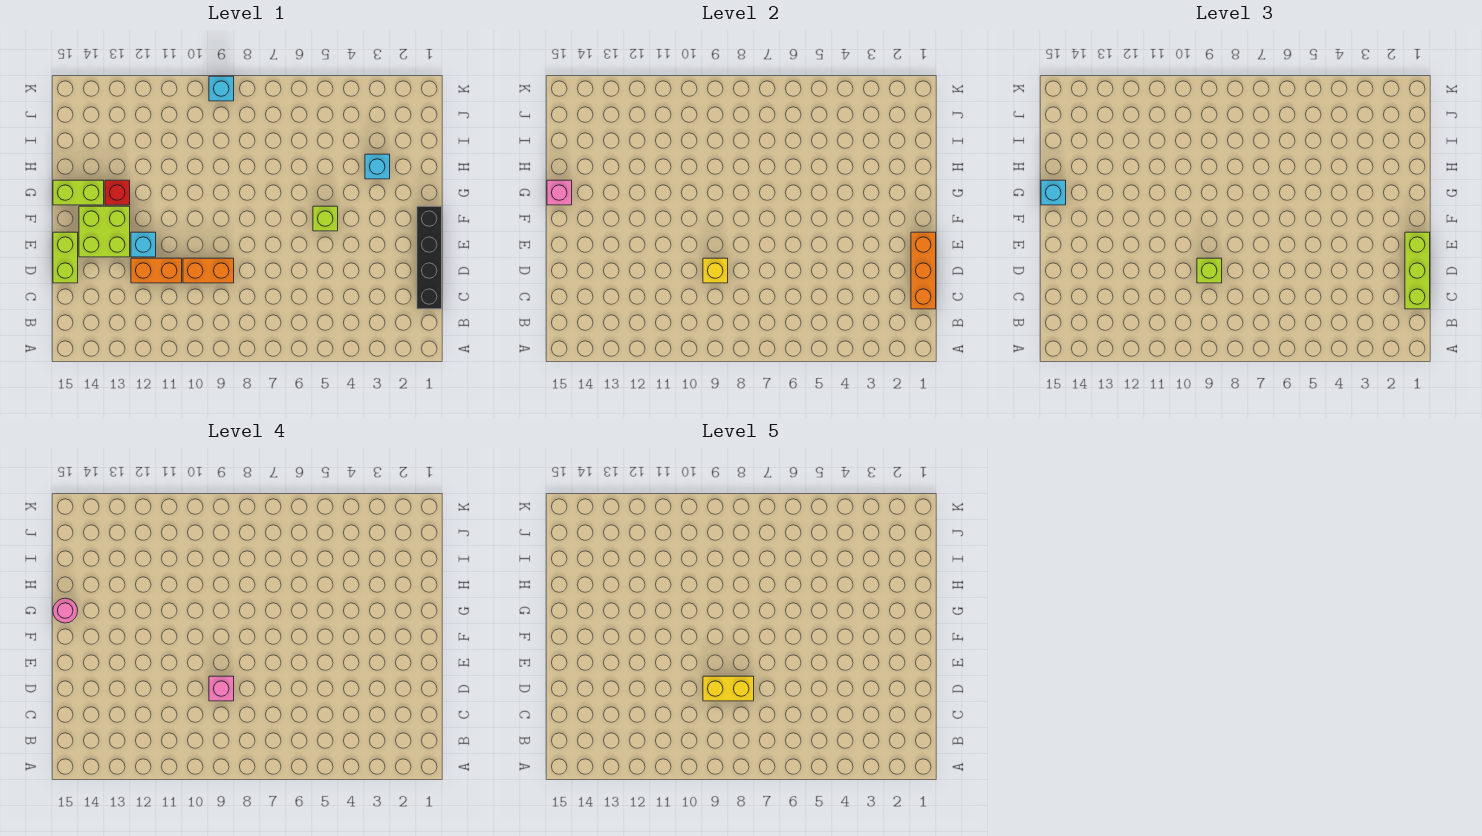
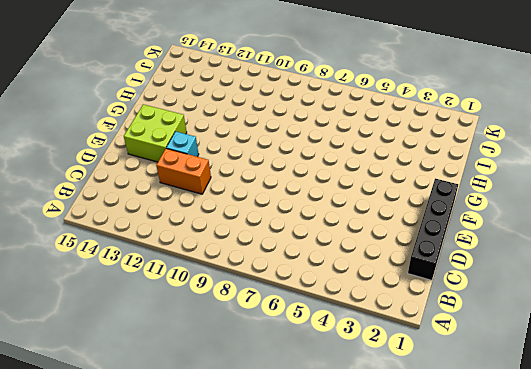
none -> orange 1x2 brick [183,258,234,283]
none -> lime 1x2 brick [53,232,78,283]
none -> lime 1x1 brick [313,206,338,231]

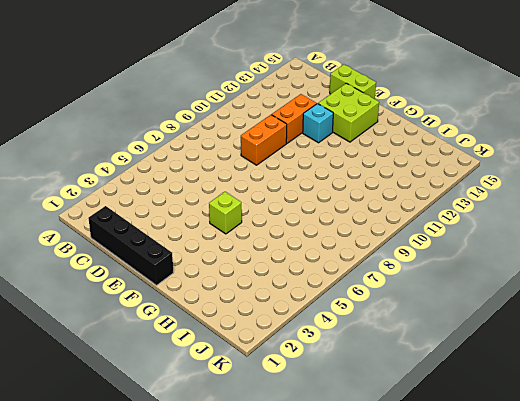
none -> red 1x1 brick [105,180,130,205]
none -> lime 1x2 brick [53,180,104,205]
none -> cyan 1x1 brick [365,154,390,179]

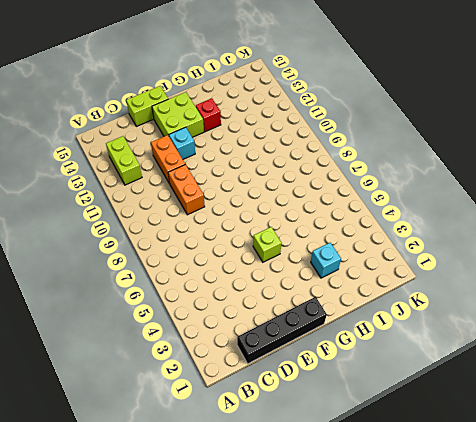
lime 1x2 brick [106,136,142,185] -> lime 1x2 brick moved to [53,180,104,205]
none -> cyan 1x1 brick [209,76,234,101]
none -> orange 1x3 brick [911,232,936,309]
none -> yellow 1x1 brick [703,258,728,283]

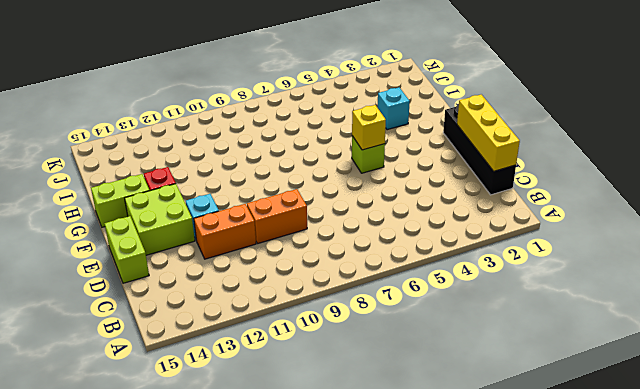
yellow 1x3 brick [457,95,520,171] -> orange 1x3 brick [911,232,936,309]
yellow 1x1 brick [352,105,386,150] -> yellow 1x1 brick moved to [703,258,728,283]
none -> cyan 1x1 brick [209,76,234,101]
none -> pink 1x1 brick [547,180,572,205]
none -> lime 1x3 brick [1405,232,1430,309]

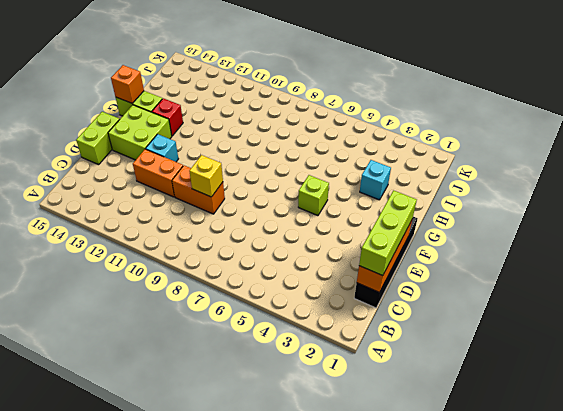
orange 1x1 brick [111,65,144,104] -> pink 1x1 brick [547,180,572,205]
none -> cyan 1x1 brick [209,76,234,101]
none -> lime 1x1 brick [1197,258,1222,283]
none -> cyan 1x1 brick [1041,180,1066,205]

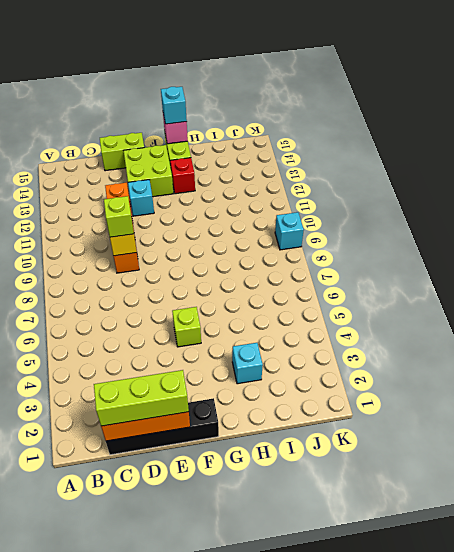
none -> pink 1x1 brick [209,676,234,701]
none -> pink 1x1 round brick [53,598,78,623]
none -> yellow 1x2 brick [703,676,754,701]

